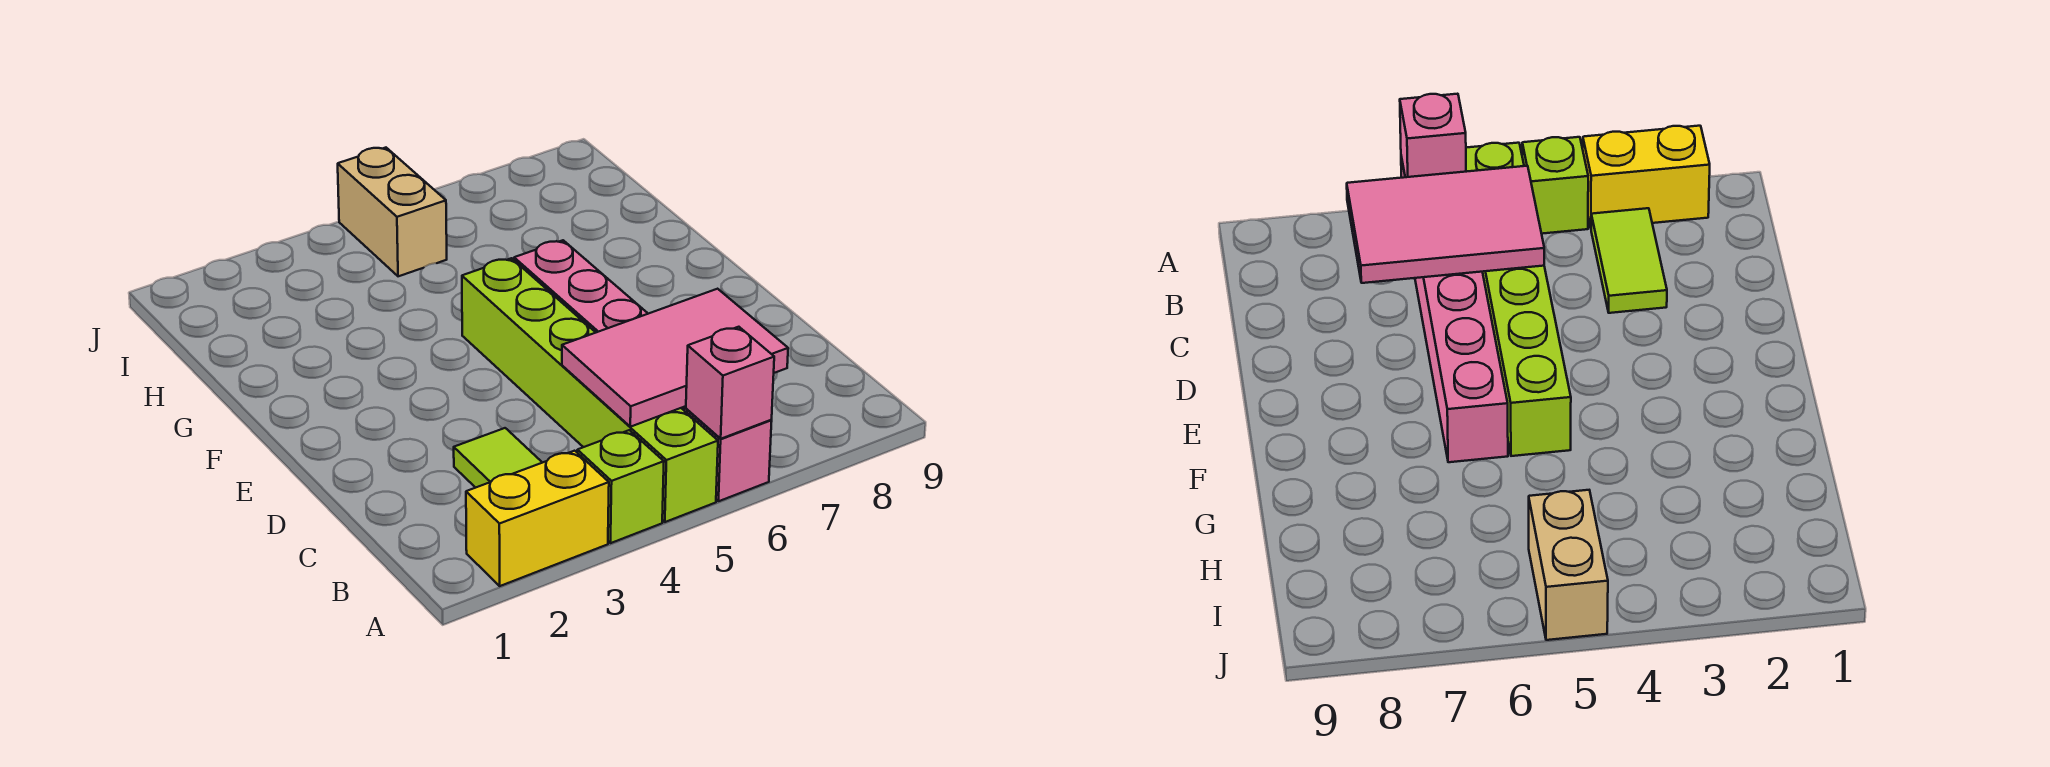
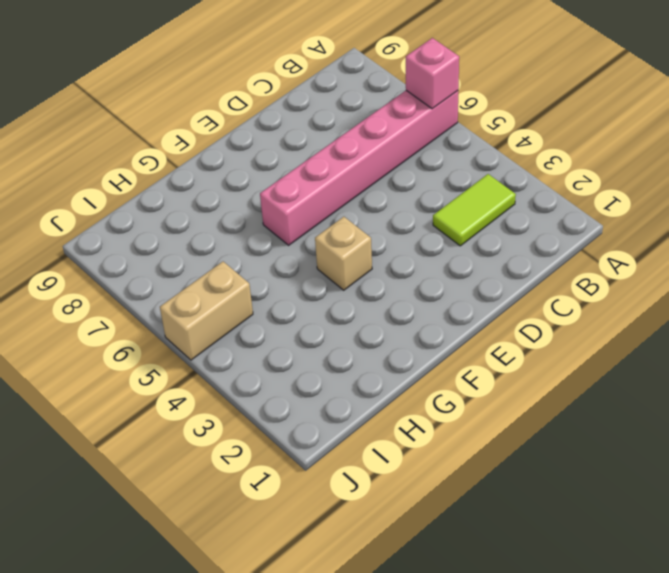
tan 1x1 brick [315,217,372,290] -> none
none -> yellow 1x2 brick [466,451,609,586]
none -> lime 1x1 brick [577,430,664,543]

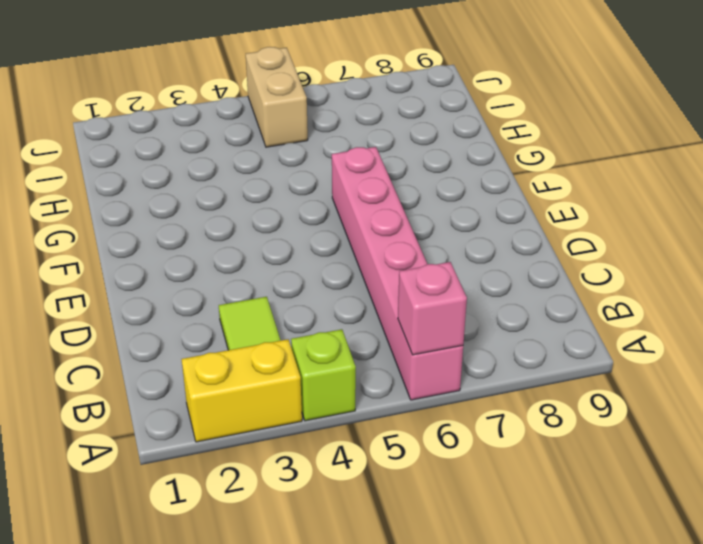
none -> lime 1x6 brick [462,258,718,522]
none -> pink 2x3 tile [562,289,788,427]

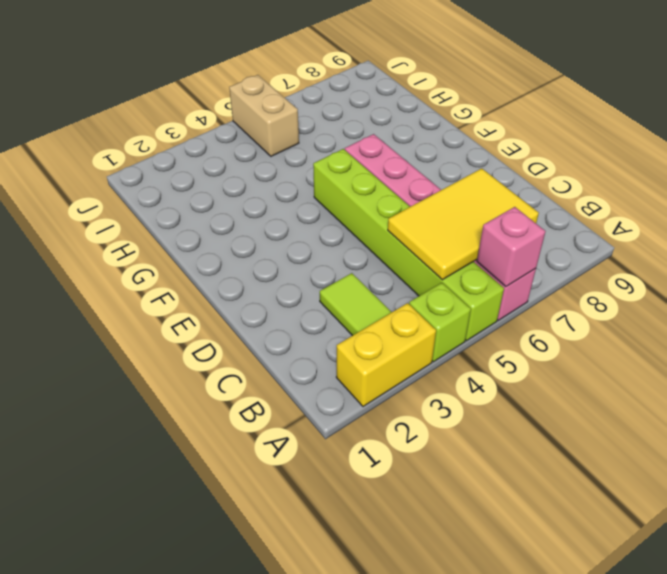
yellow 2x3 tile [388,168,539,280] -> pink 2x3 tile [562,289,788,427]

